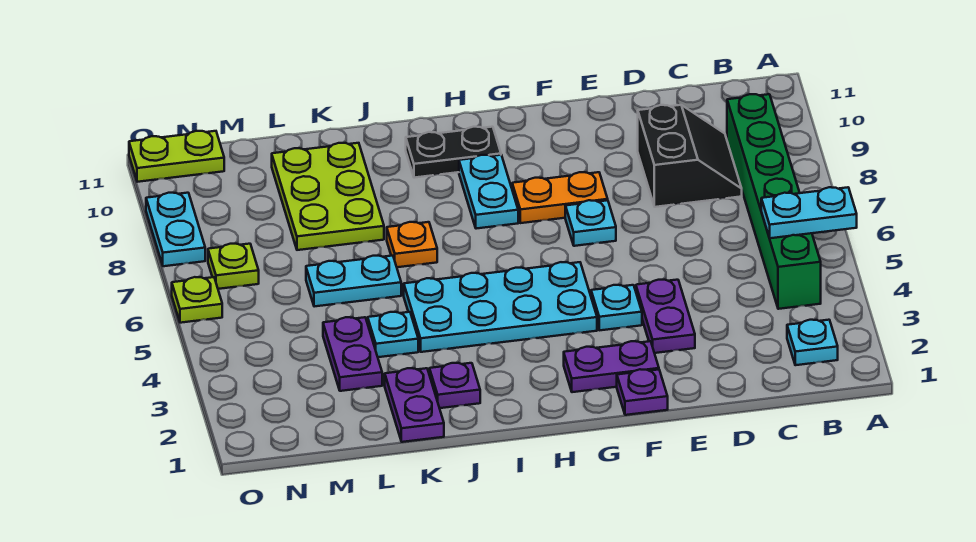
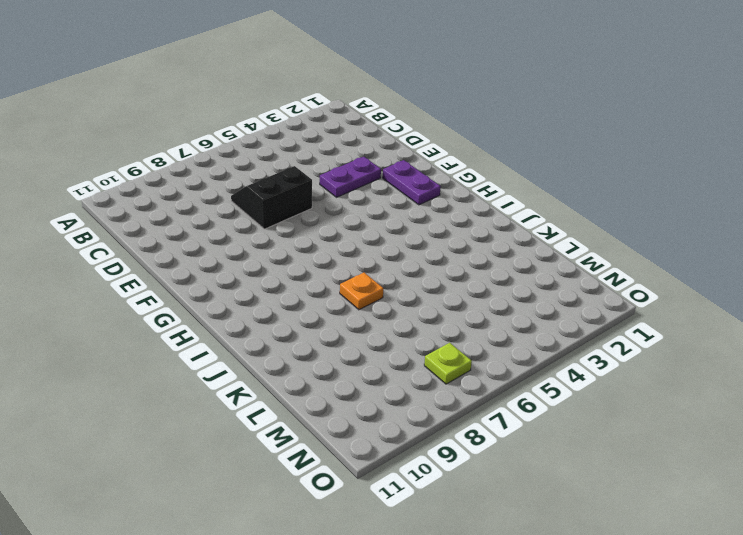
black 2x2 slope [231,166,312,229] -> black 2x2 slope moved to [638,105,742,207]
none -> cyan 1x1 plate [787,320,838,365]
none -> green 1x6 brick [727,94,821,309]
none -> purple 1x1 plate [617,369,668,415]

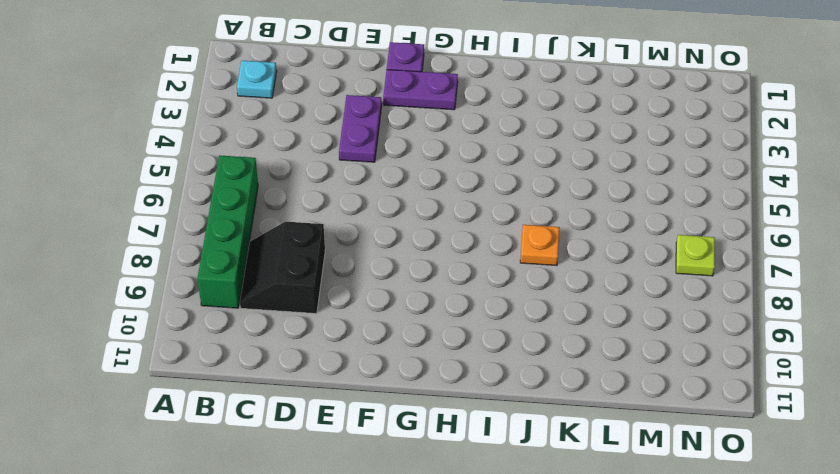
green 1x4 brick [197,155,258,308] -> green 1x6 brick [727,94,821,309]
none -> cyan 1x1 plate [591,285,642,330]
none -> cyan 1x1 plate [565,200,616,246]
none -> orange 1x2 plate [512,172,608,223]

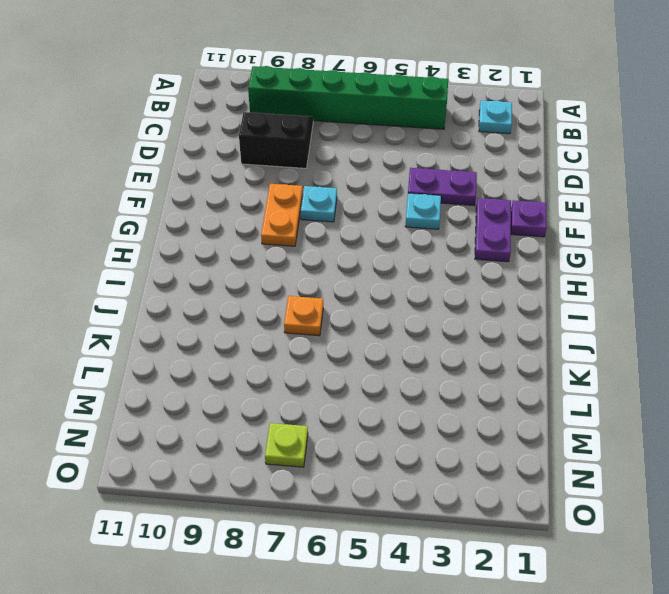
none -> cyan 2x4 plate [404,262,597,352]
none -> cyan 1x2 plate [459,155,518,229]
none -> black 1x2 plate [406,127,501,178]

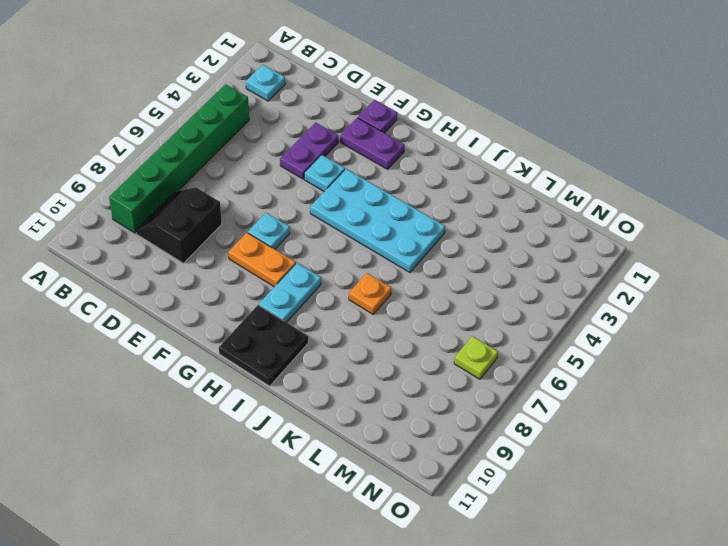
black 2x2 plate [219,305,308,386] -> black 1x2 plate [406,127,501,178]
none -> purple 1x1 plate [429,363,480,408]
none -> purple 1x2 plate [385,368,444,442]
none -> cyan 1x1 plate [368,312,418,357]

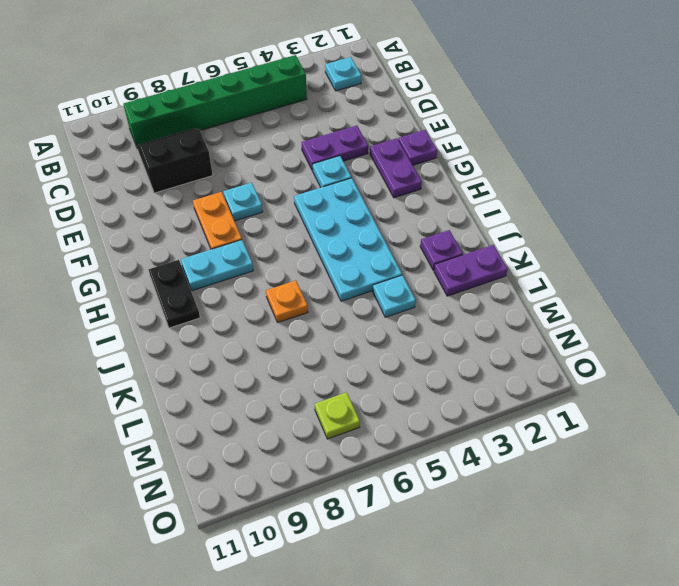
none -> cyan 1x2 plate [306,256,401,307]
none -> lime 2x3 plate [272,143,384,250]
none -> purple 1x2 plate [323,317,382,391]

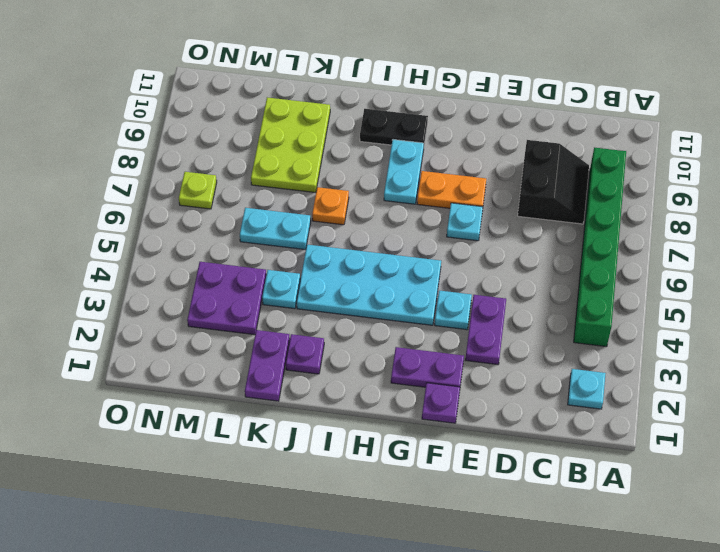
purple 2x2 plate [187,262,266,335] -> purple 1x2 plate [323,317,382,391]
none -> lime 1x2 plate [129,131,224,182]
none -> lime 1x1 plate [172,277,222,323]
none -> cyan 1x2 plate [146,193,205,266]

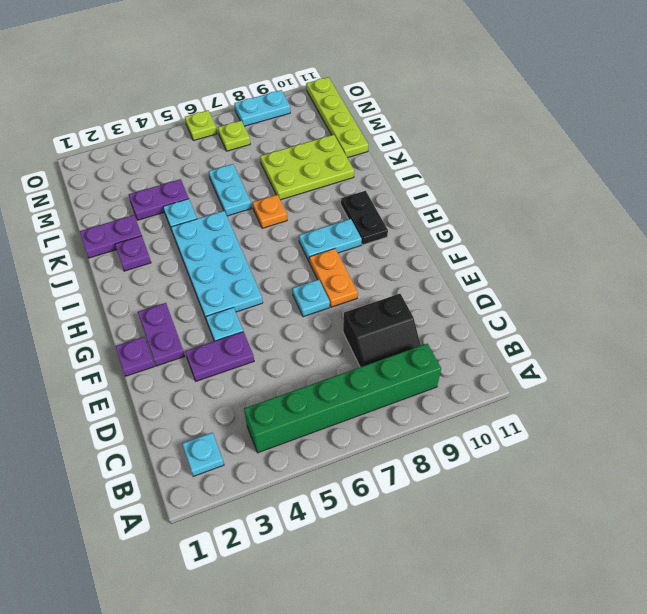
lime 1x4 plate [306,77,368,158] -> lime 1x2 plate [129,131,224,182]
none -> cyan 1x2 plate [761,187,857,238]

